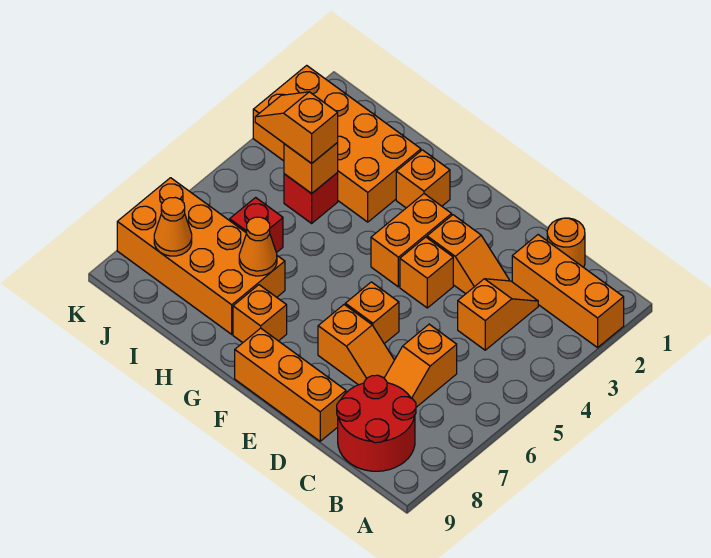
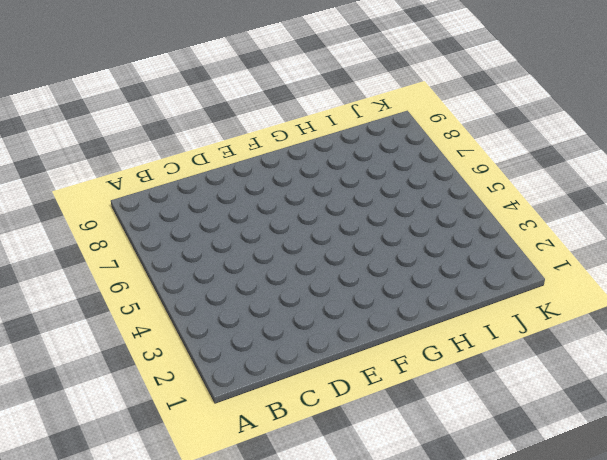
none -> orange 1x3 brick [512,235,624,348]
none -> red 2x2 round brick [337,375,416,471]
none -> orange 1x1 round brick [547,218,585,267]

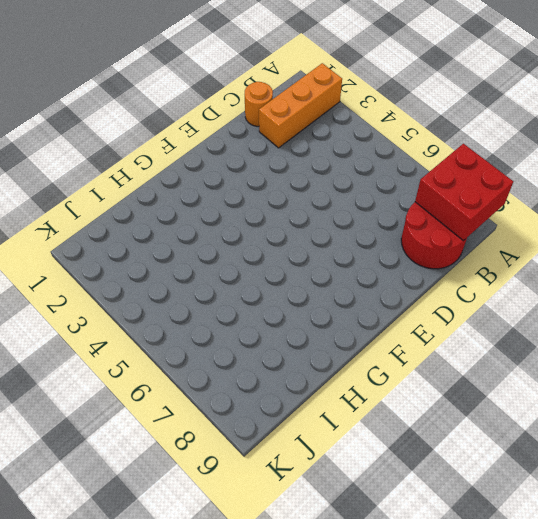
red 2x2 brick [415,144,513,240] -> none
none -> orange 1x2 slope [458,279,538,350]
none -> orange 1x2 slope [384,324,457,407]
none -> orange 1x2 slope [427,215,509,294]

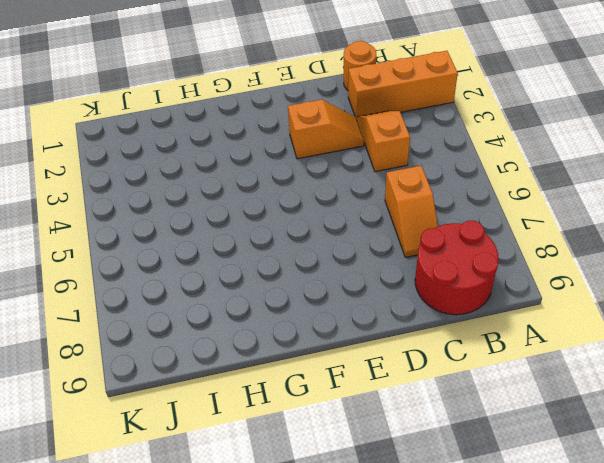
none -> orange 1x2 slope [318,305,394,385]
none -> orange 1x3 brick [235,328,346,441]
none -> orange 1x1 brick [400,237,453,308]

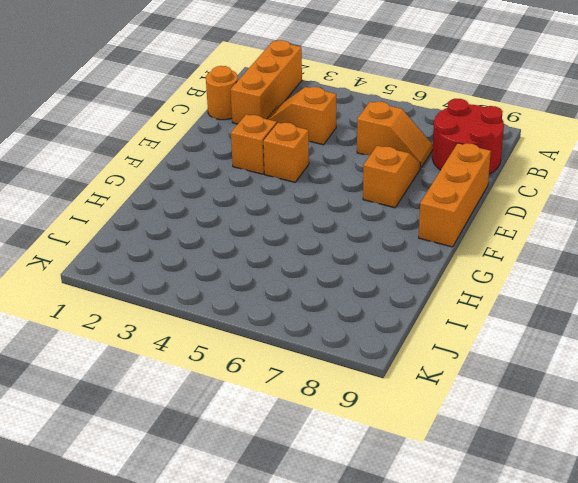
none -> orange 1x1 brick [345,282,399,344]
none -> orange 1x2 brick [371,194,452,287]
none -> orange 1x1 brick [396,150,450,208]

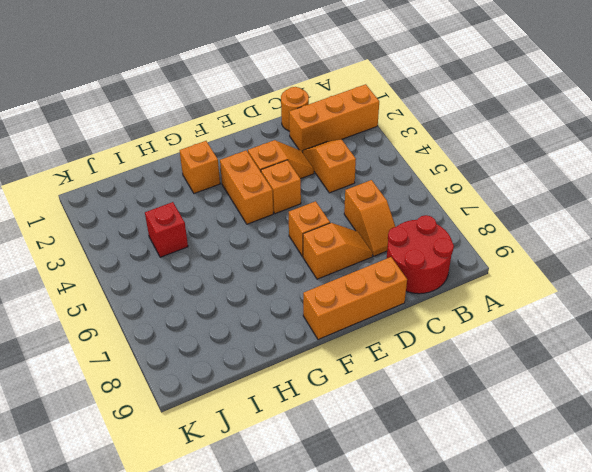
none -> orange 1x1 brick [233,285,287,343]
none -> orange 2x4 brick [253,65,421,222]
none -> orange 2x4 brick [117,178,285,334]

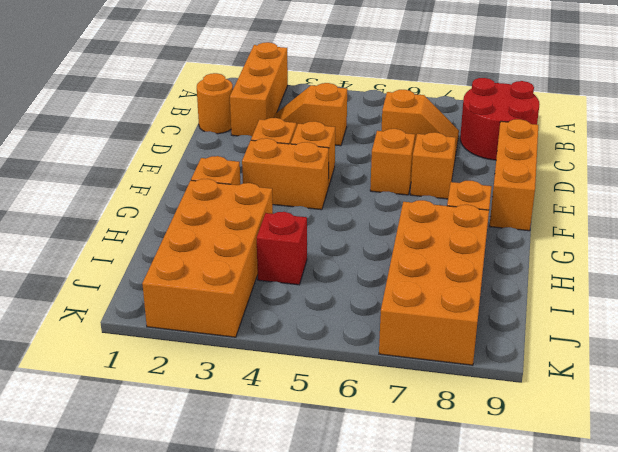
none -> red 1x1 brick [230,198,283,253]
none -> orange 1x1 cone [239,217,277,276]
none -> orange 1x1 brick [284,143,338,194]

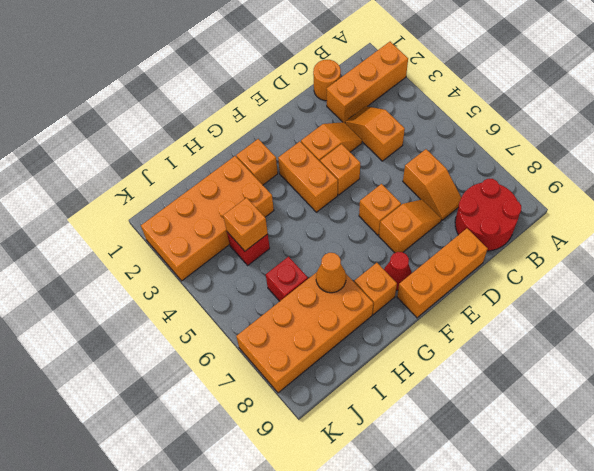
red 1x1 cone [384,252,412,290] -> none
none -> orange 1x1 cone [154,197,192,256]
none -> orange 1x2 slope [255,92,338,163]

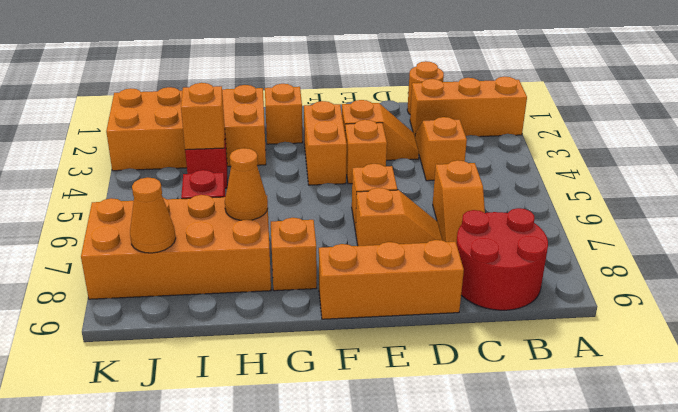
none -> orange 1x2 slope [255,92,338,163]

